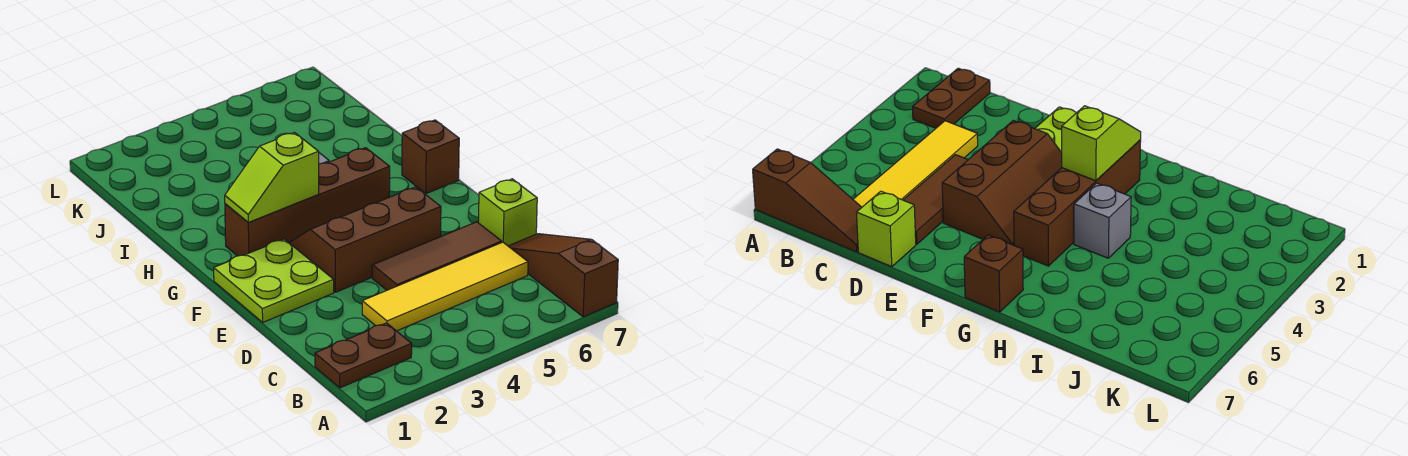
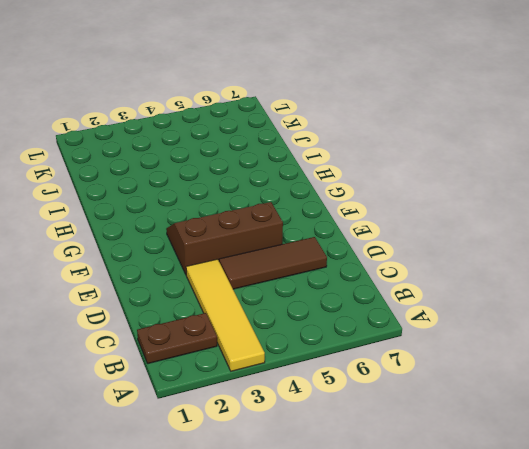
yellow 1x4 tile [186,259,265,371] -> yellow 1x4 tile turned to [362,242,528,331]
none -> brown 1x3 slope [509,234,618,317]
none -> lime 1x1 brick [478,179,537,246]

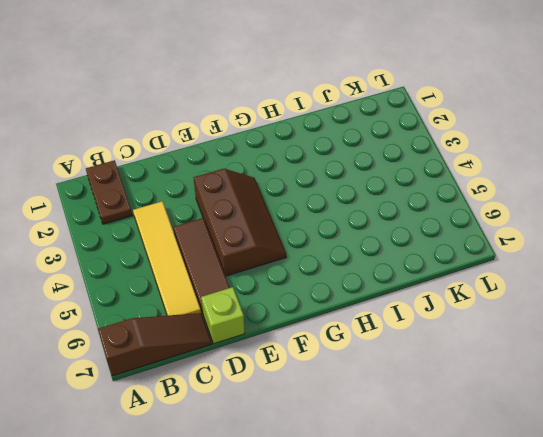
none -> lime 2x2 plate [214,239,334,322]
none -> brown 1x4 brick [225,148,390,256]

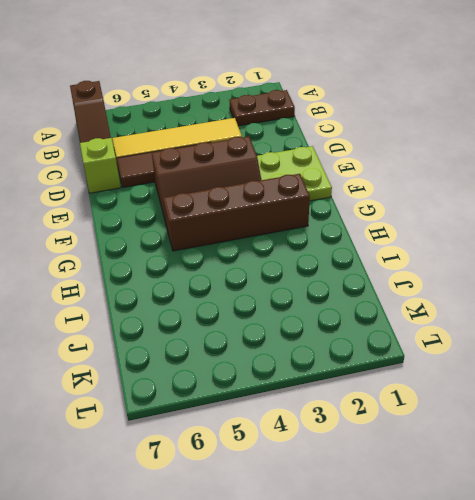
none -> brown 1x1 brick [402,120,459,194]
none -> grey 1x1 brick [1074,183,1131,258]

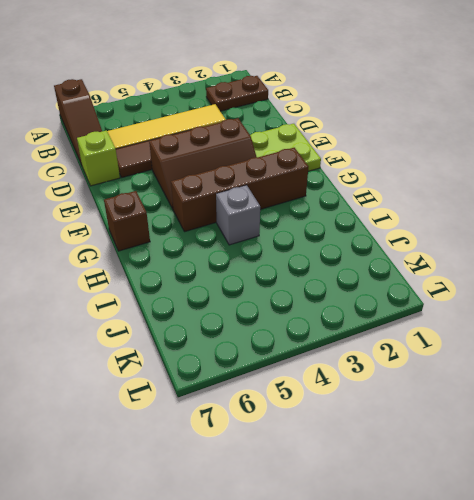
none -> lime 1x2 slope [225,133,319,222]

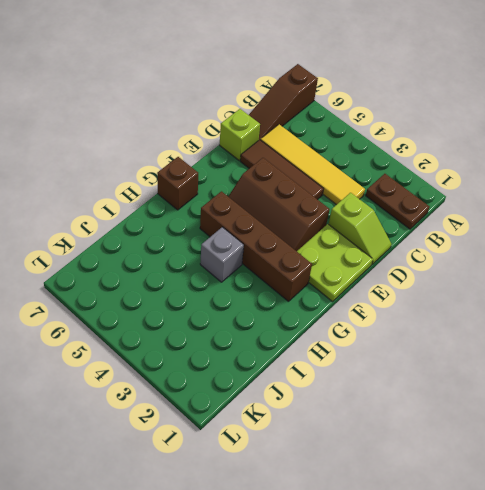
lime 1x2 slope [329,193,391,264] -> lime 1x2 slope moved to [225,133,319,222]

